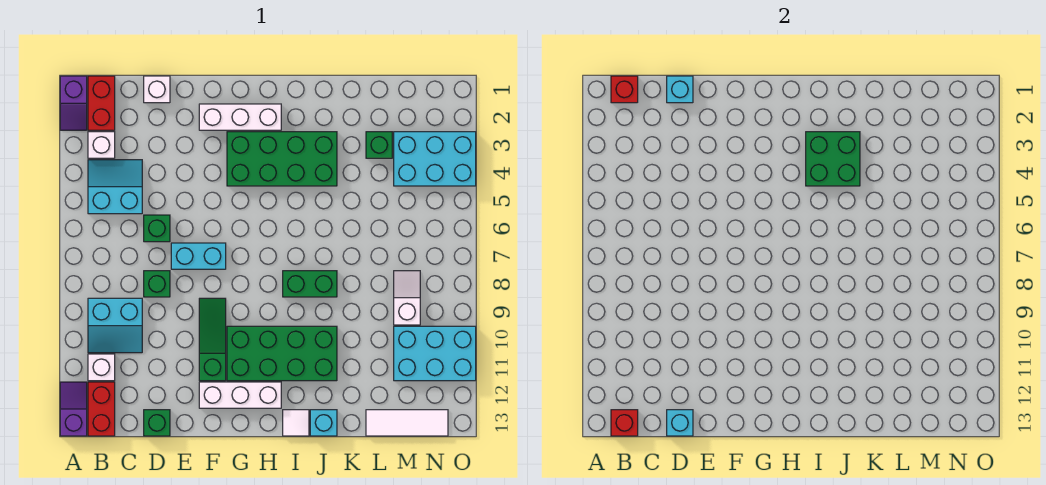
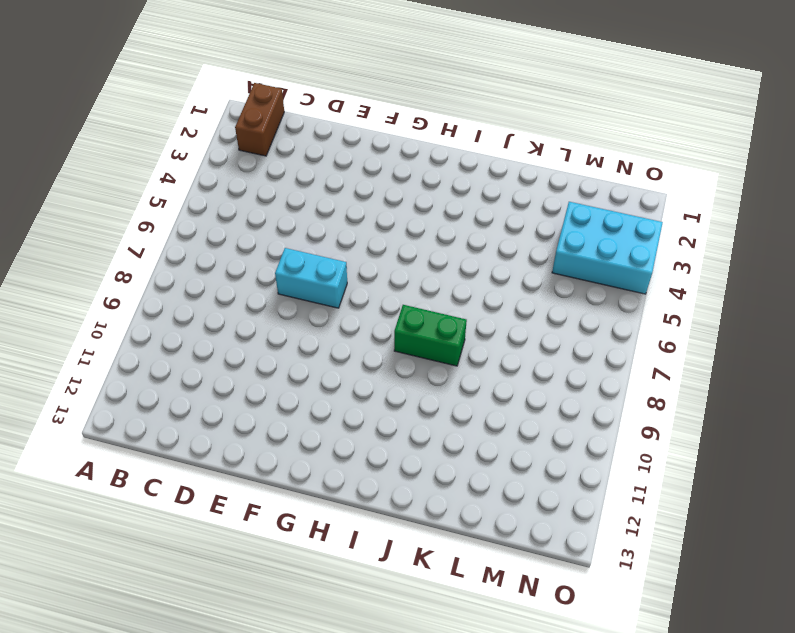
brown 1x2 brick [235,83,284,156] -> red 1x2 brick [88,76,115,130]
none -> purple 1x2 slope [60,76,87,130]
none -> purple 1x2 slope [60,382,87,436]
none -> white 1x1 brick [88,132,115,158]
none -> cyan 2x2 slope [88,160,142,214]

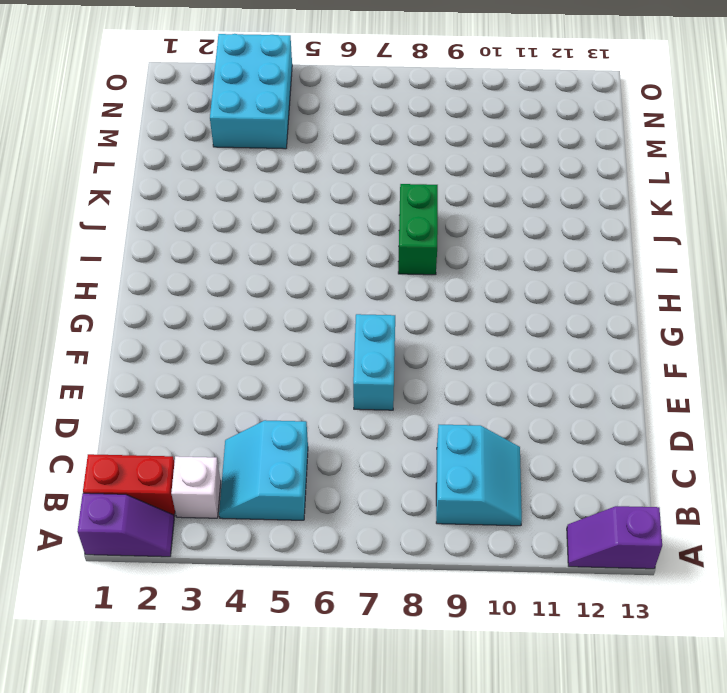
none -> white 1x1 brick [88,354,115,381]
none -> red 1x2 brick [88,382,115,436]
none -> white 1x1 brick [144,76,170,103]
none -> green 1x1 brick [144,215,170,242]

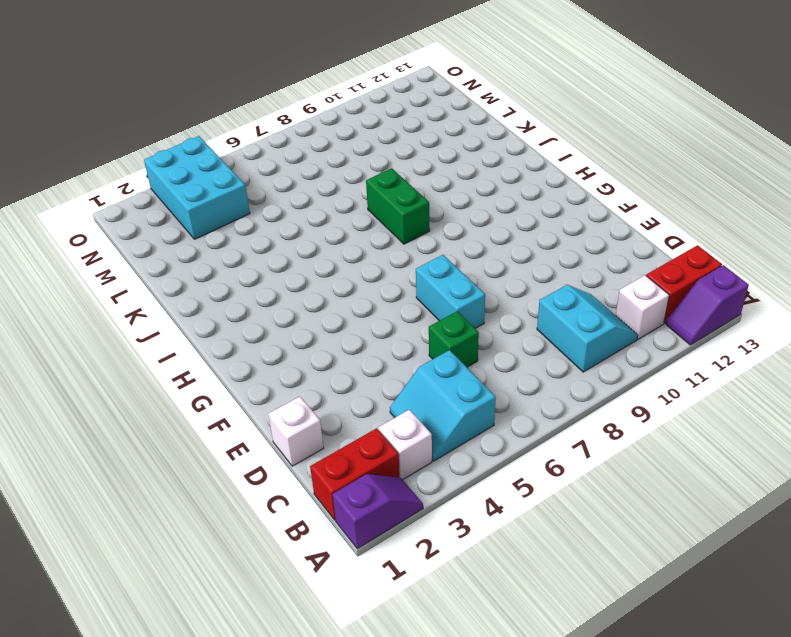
none -> green 1x1 brick [144,271,170,297]
none -> green 1x1 brick [144,410,170,436]
none -> white 1x3 brick [199,104,281,130]
none -> green 1x3 slope [199,298,226,381]

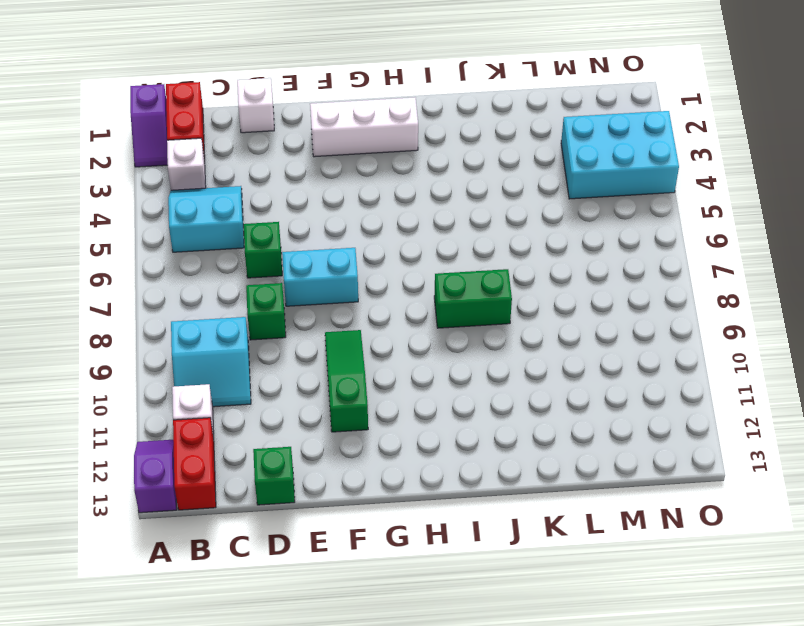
none -> white 1x3 brick [199,382,281,408]
none -> green 2x4 brick [227,132,337,186]
none -> green 2x4 brick [227,326,337,381]
none -> white 1x1 tile [283,410,309,436]

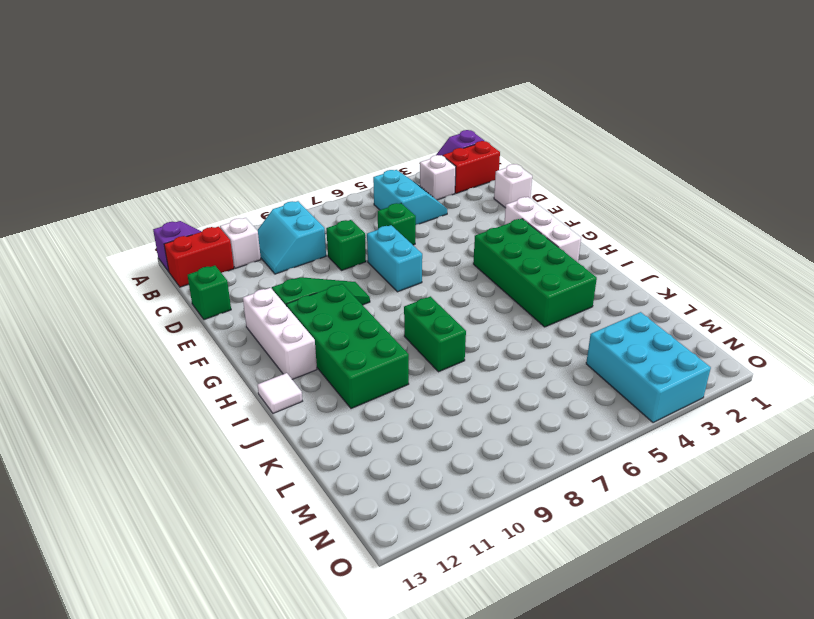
none -> cyan 1x1 brick [310,410,337,436]
none -> green 1x1 brick [366,132,392,158]
none -> white 1x3 tile [366,410,448,436]
none -> white 1x2 slope [394,271,420,325]

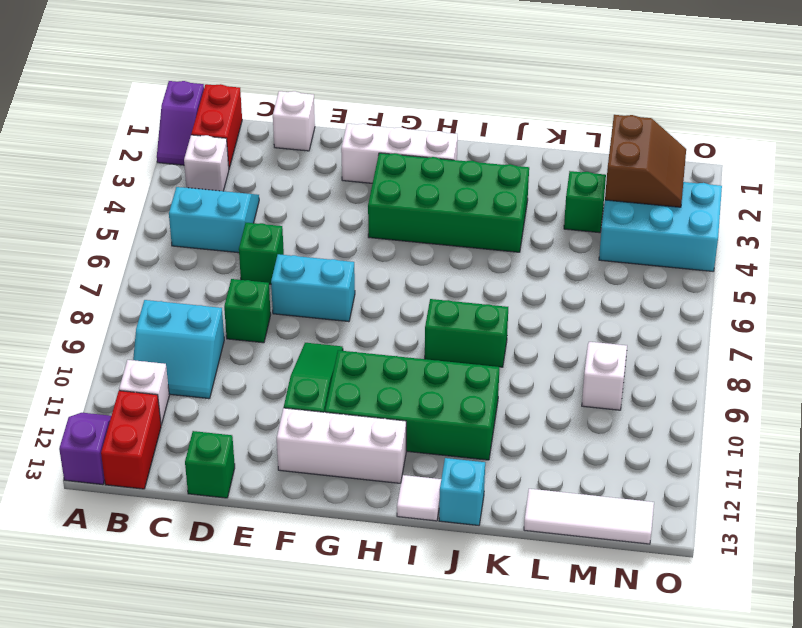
brown 2x2 slope [605,115,686,207] -> none
none -> cyan 2x3 brick [394,326,476,381]
none -> red 1x1 brick [611,76,638,103]
none -> red 1x1 brick [611,410,638,436]
none -> cyan 1x1 brick [667,76,693,103]

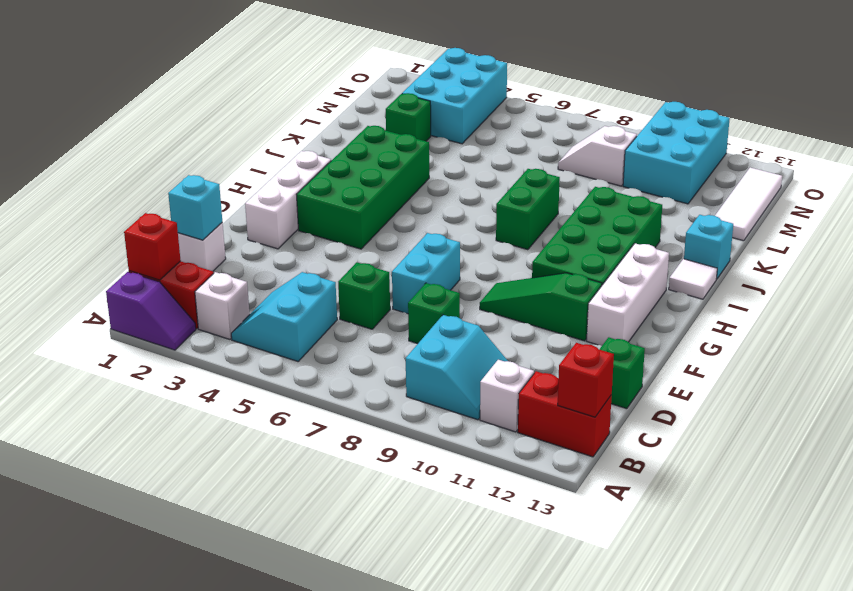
none -> purple 1x2 slope [60,382,87,436]
none -> cyan 1x1 brick [667,410,693,436]
none -> green 2x2 brick [806,132,860,186]

